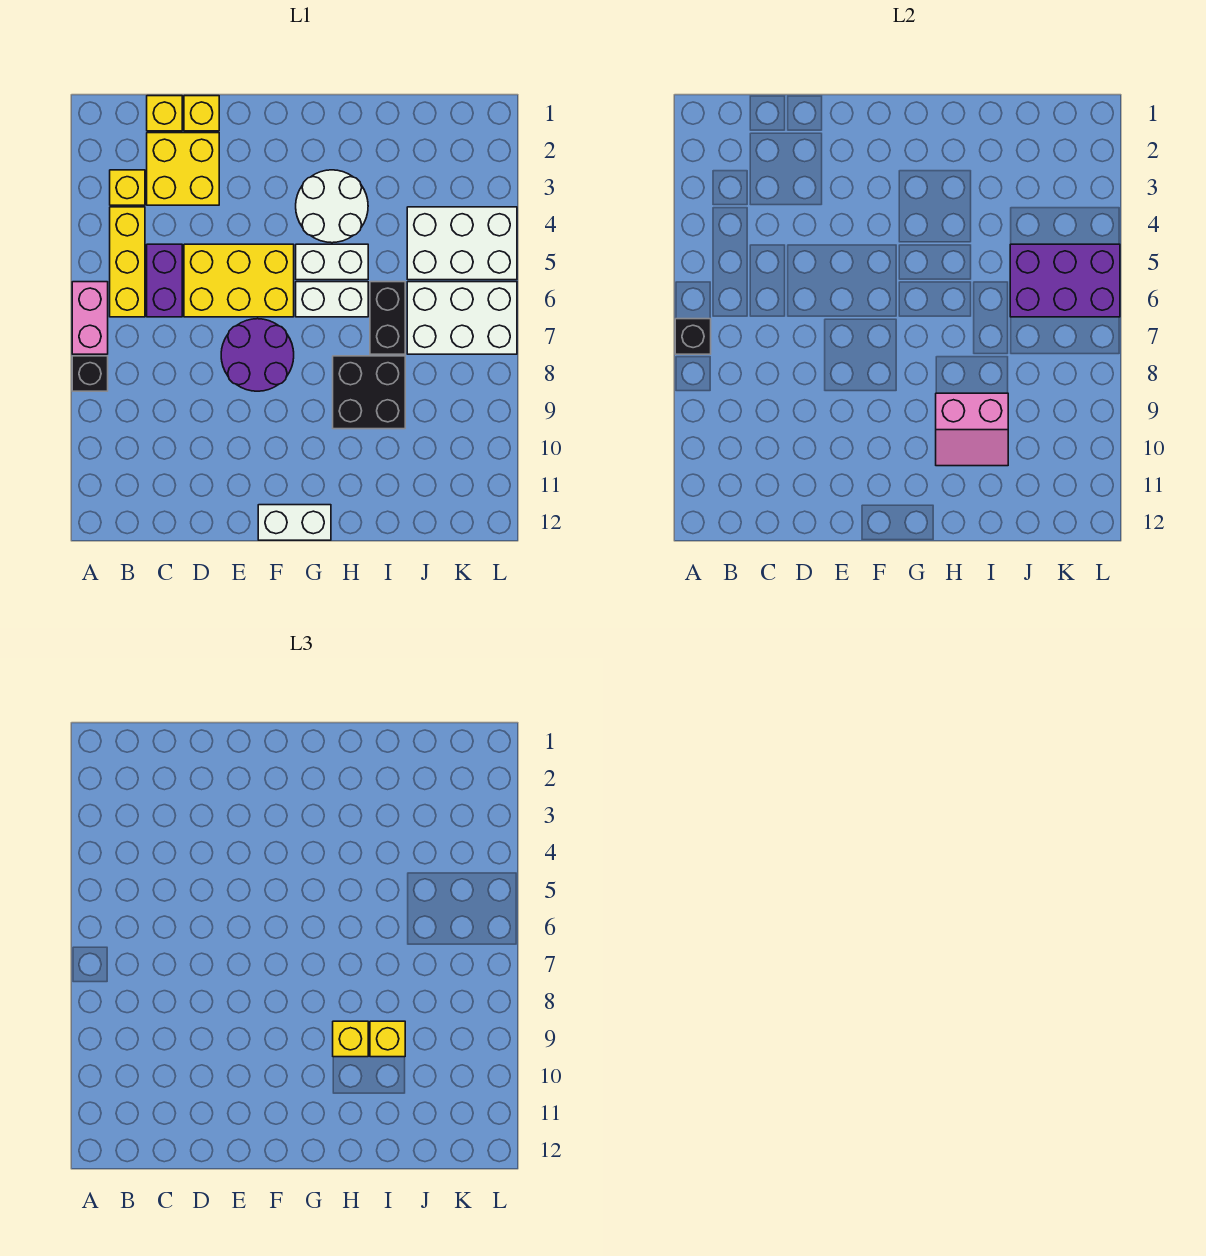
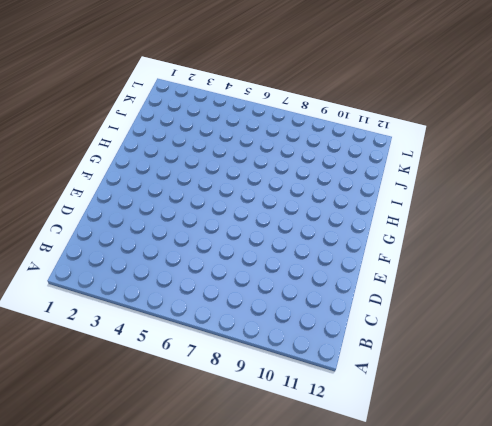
none -> pink 1x2 brick [72,282,108,354]
none -> black 1x1 brick [72,356,108,391]
none -> yellow 1x1 brick [110,170,145,205]

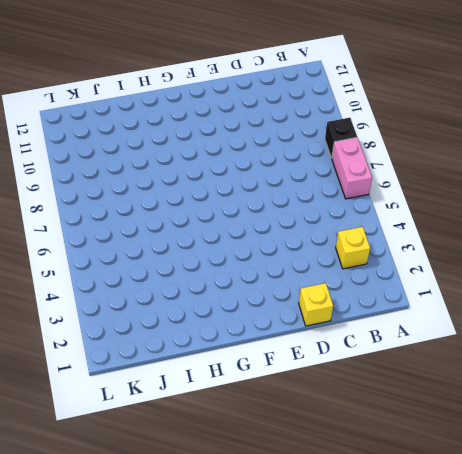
none -> yellow 1x3 brick [110,207,145,317]
none -> yellow 1x1 brick [147,96,182,131]
none -> yellow 2x2 brick [147,133,219,205]

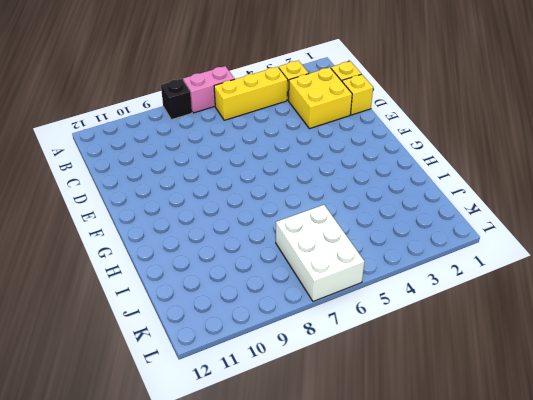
none -> purple 1x2 brick [147,244,182,317]
none -> yellow 2x3 brick [184,244,294,317]
none -> purple 2x2 round brick [221,319,294,391]

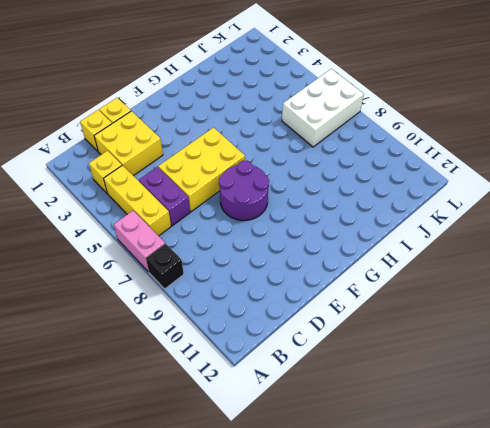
none -> white 1x2 brick [258,505,331,540]
none -> white 2x2 round brick [296,170,368,243]
none -> white 1x2 brick [296,244,368,280]

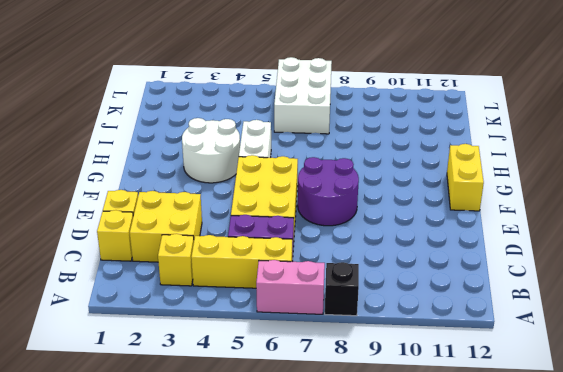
yellow 1x2 brick [447,144,484,211] -> white 1x2 brick [258,505,331,540]
none -> white 1x2 brick [296,282,368,317]
none -> black 2x2 brick [333,356,405,429]
none -> black 1x2 brick [370,282,405,354]

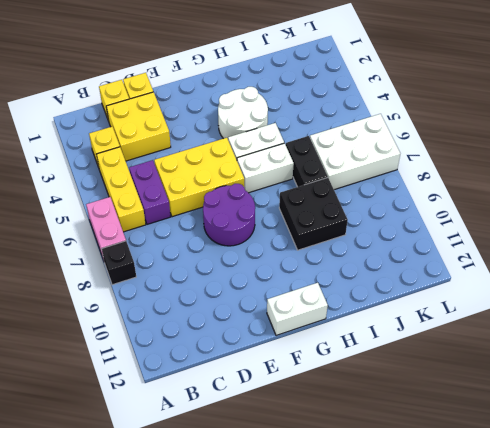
none -> white 2x3 brick [407,207,517,280]
none -> black 1x1 brick [675,319,711,354]
none -> pink 2x2 slope [936,393,1008,466]

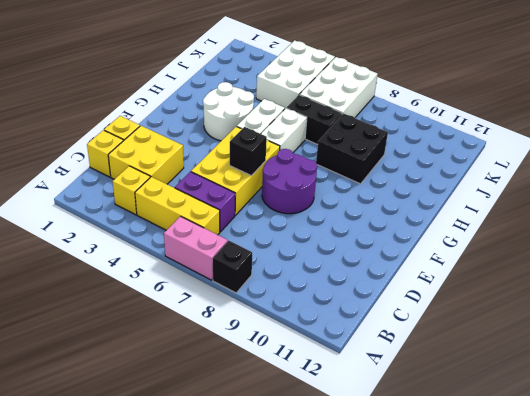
black 1x1 brick [230,127,267,176] -> black 1x1 brick moved to [675,319,711,354]
none -> white 1x2 brick [258,505,331,540]
none -> pink 2x2 slope [936,393,1008,466]
none -> purple 2x3 brick [1010,244,1120,317]

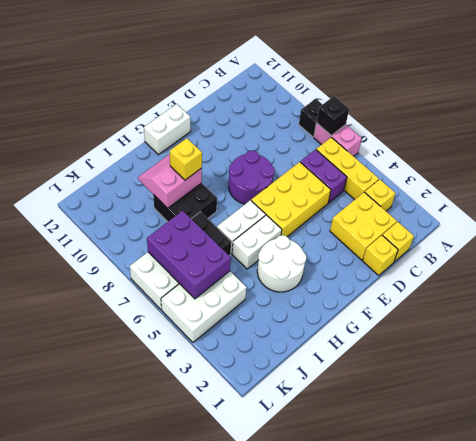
purple 2x3 brick [147,211,231,299] -> purple 2x3 brick turned to [1010,244,1120,317]
none -> yellow 1x1 brick [370,1021,405,1057]

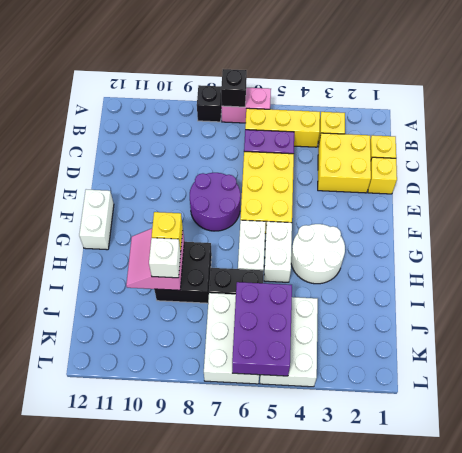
white 1x1 brick [149,238,181,278] -> yellow 1x1 brick [370,1021,405,1057]

